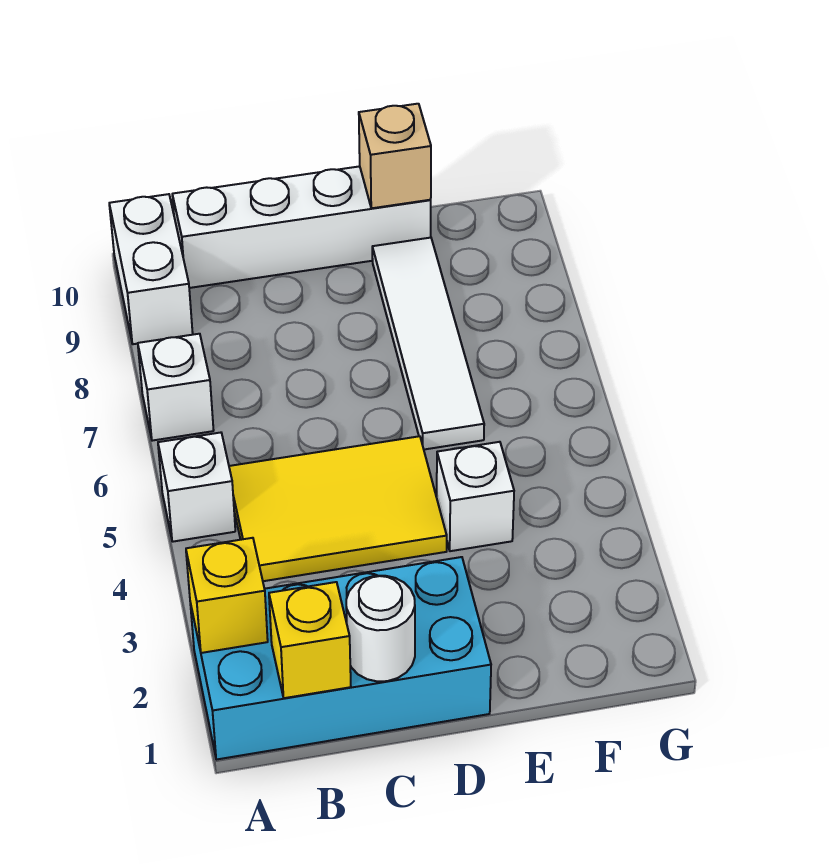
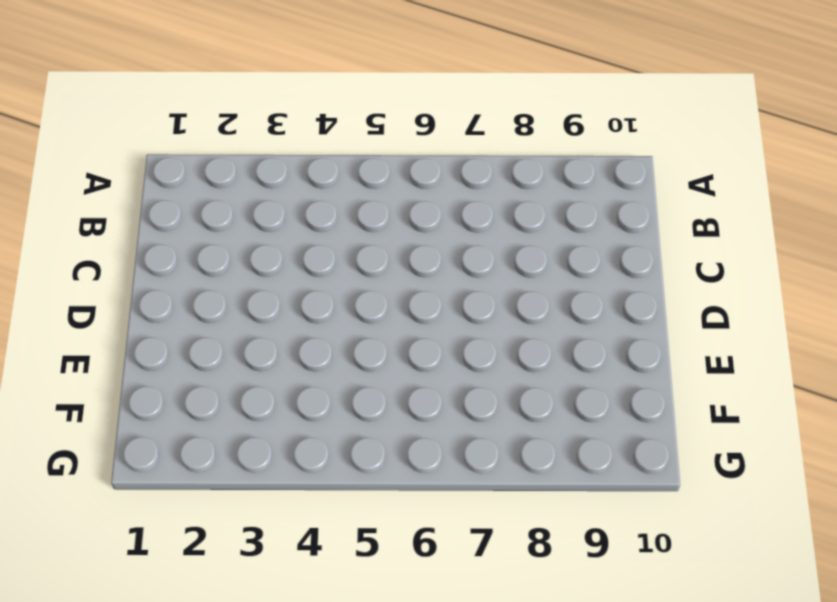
none -> cyan 2x4 brick [190,557,491,760]
none -> white 1x1 brick [158,433,235,542]
none -> white 1x1 brick [138,334,214,441]

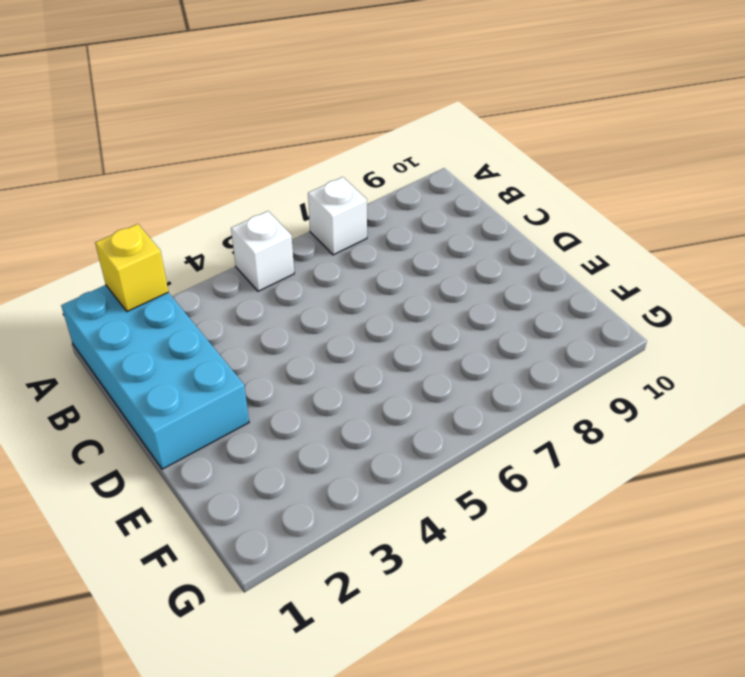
none -> white 1x2 brick [109,194,193,344]
none -> yellow 2x3 tile [229,436,447,581]
none -> white 1x4 brick [172,166,431,288]

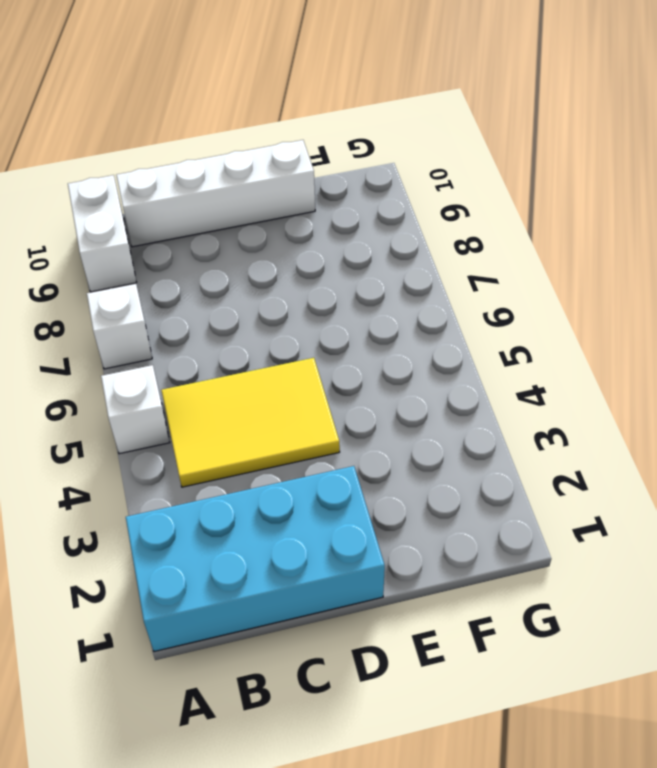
none -> white 1x1 brick [437,442,514,551]
none -> white 1x4 tile [372,238,484,450]
none -> yellow 1x1 brick [186,538,268,653]

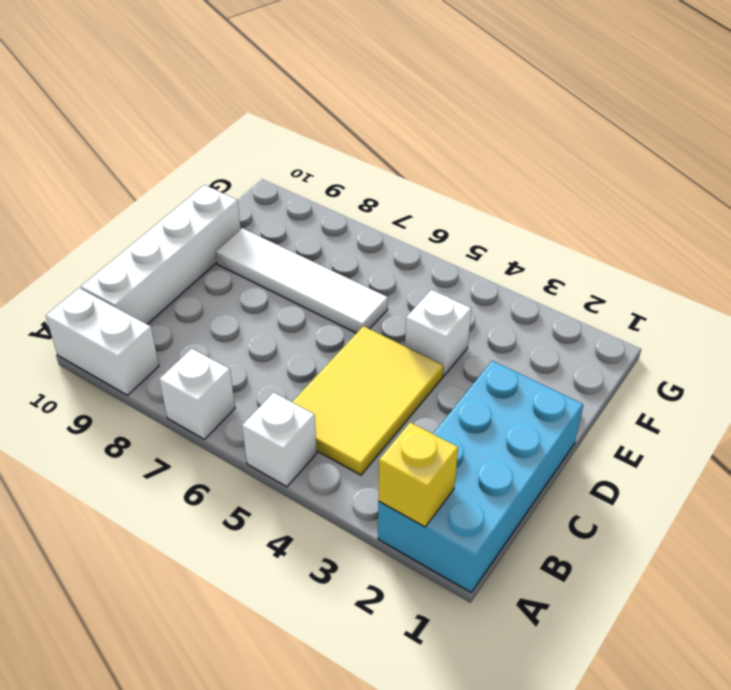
none -> yellow 1x1 brick [269,582,351,698]
none -> white 1x1 round brick [346,576,415,681]
none -> tan 1x1 brick [359,104,431,208]

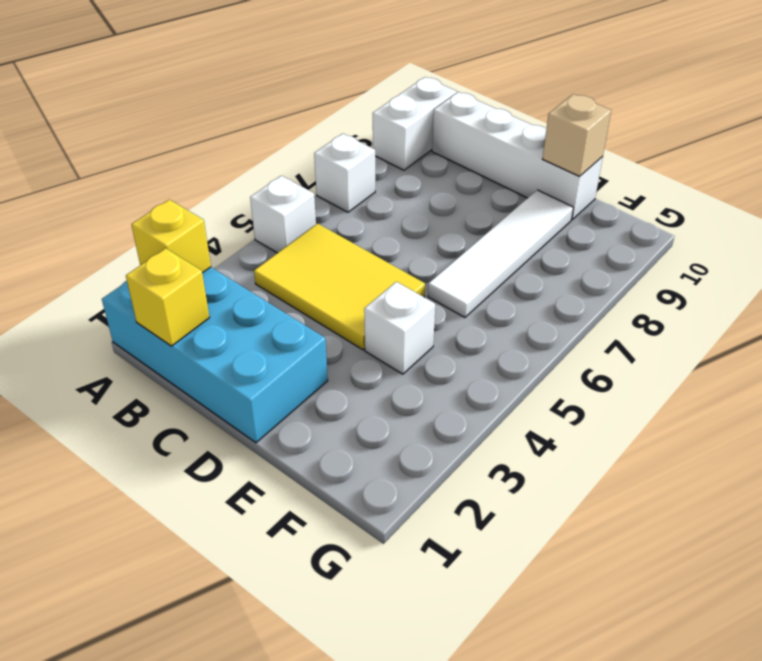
none -> white 1x1 round brick [346,576,415,681]

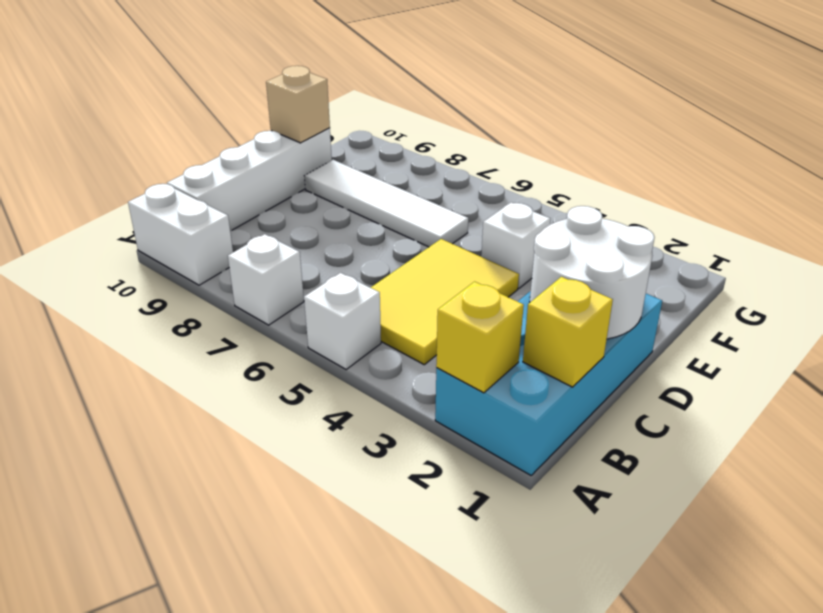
white 2x2 round brick [530,206,655,339] -> white 1x1 round brick [346,576,415,681]

